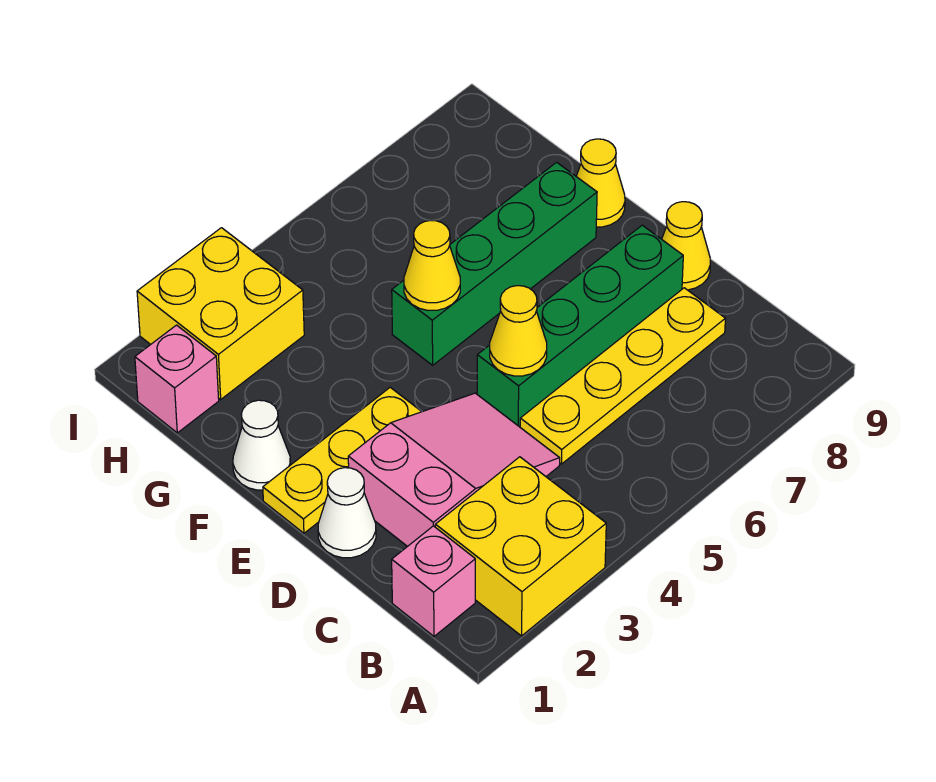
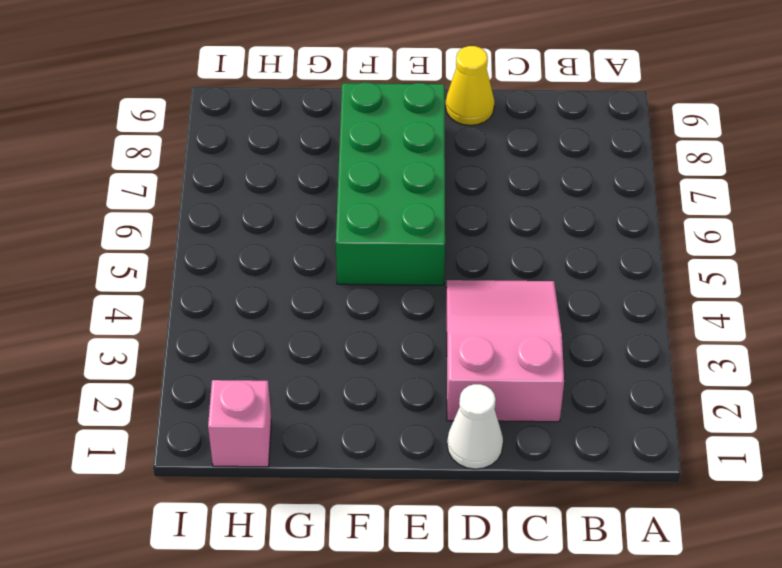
green 2x4 brick [336,82,445,285] -> green 1x4 brick [392,162,597,365]
none -> yellow 2x2 brick [435,457,606,636]
none -> pink 1x1 brick [392,526,475,636]
none -> yellow 1x4 plate [520,288,725,464]

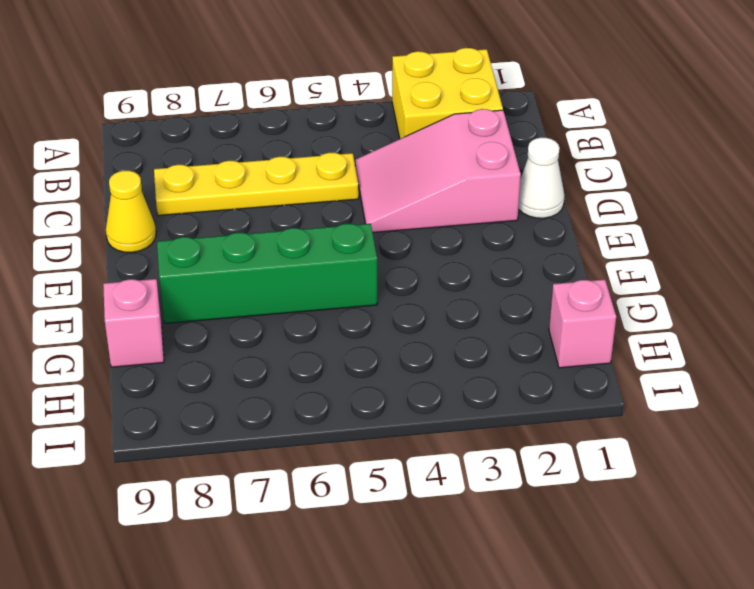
pink 1x1 brick [103,279,164,367] -> pink 1x1 brick moved to [392,526,475,636]
none -> green 1x4 brick [477,225,683,427]
none -> yellow 1x3 plate [263,387,422,533]
none -> white 1x1 cone [233,400,290,490]

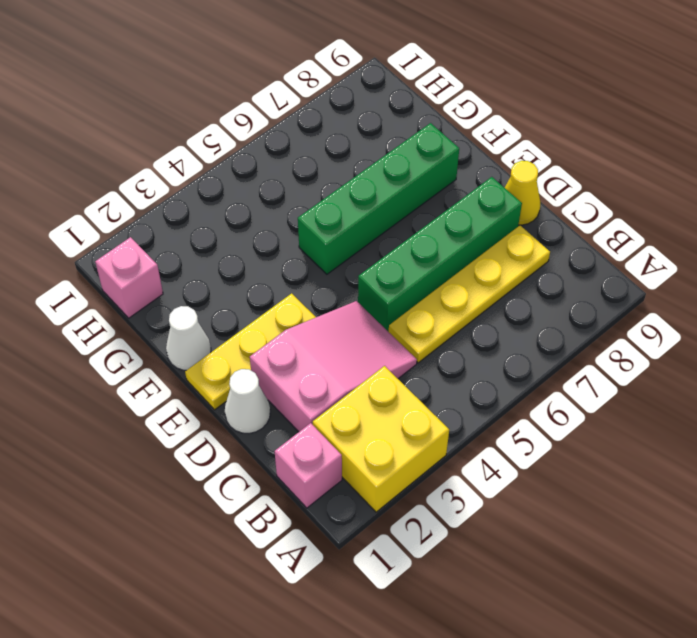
none -> yellow 1x1 cone [576,139,625,227]
none -> yellow 2x2 brick [137,228,304,399]
none -> yellow 1x1 cone [490,286,547,376]

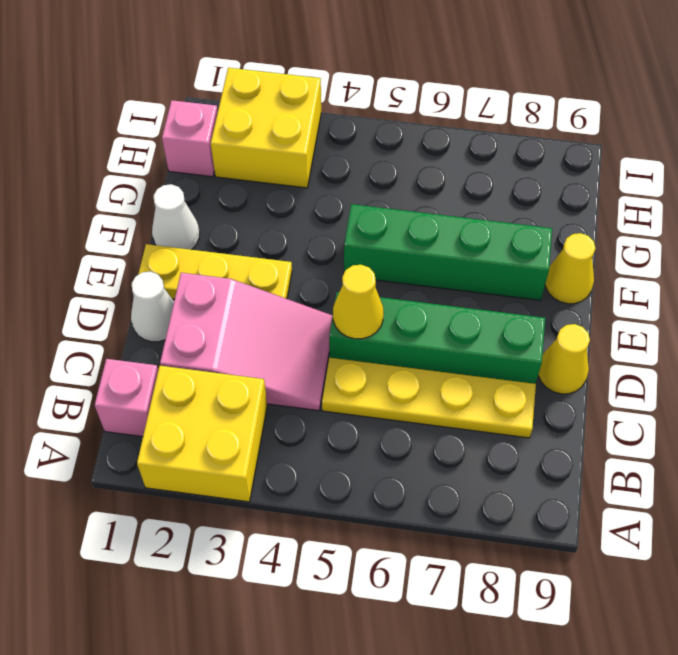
none -> yellow 1x1 cone [404,220,460,310]

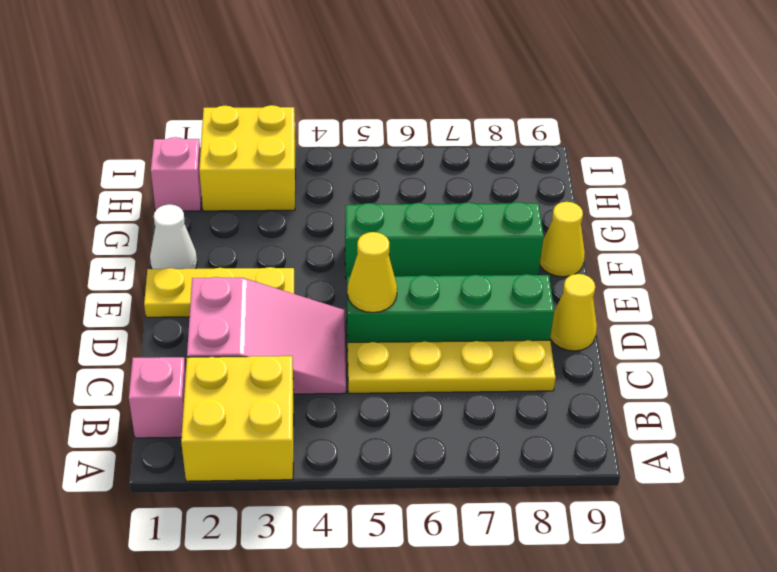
none -> white 1x1 cone [318,468,376,558]
none -> yellow 1x1 cone [404,220,460,310]

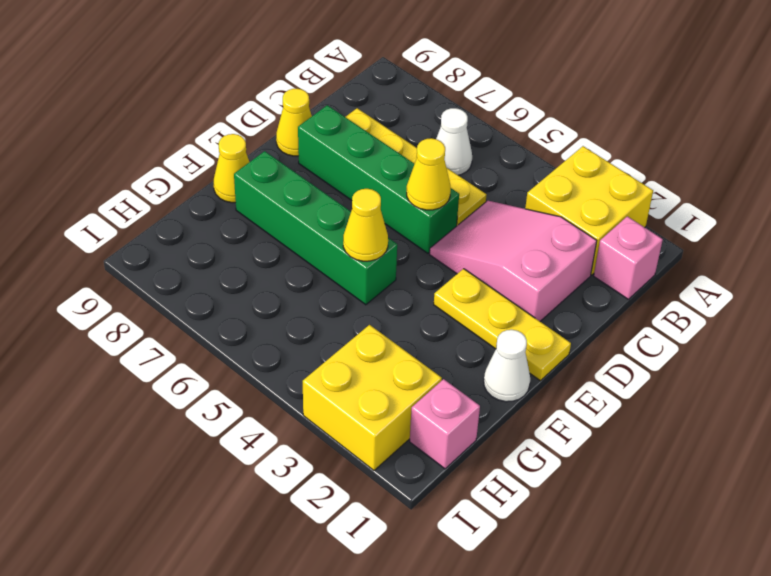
white 1x1 cone [436,108,472,175] -> white 1x1 cone moved to [318,468,376,558]

